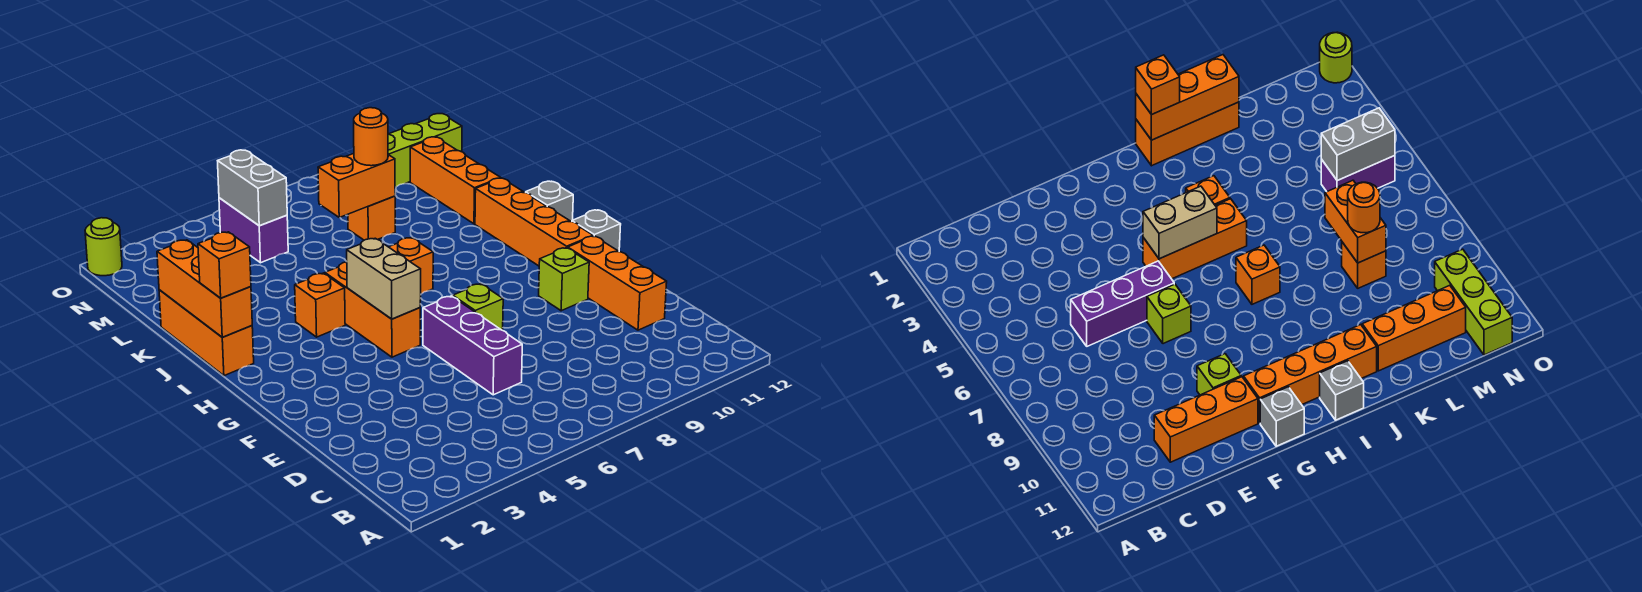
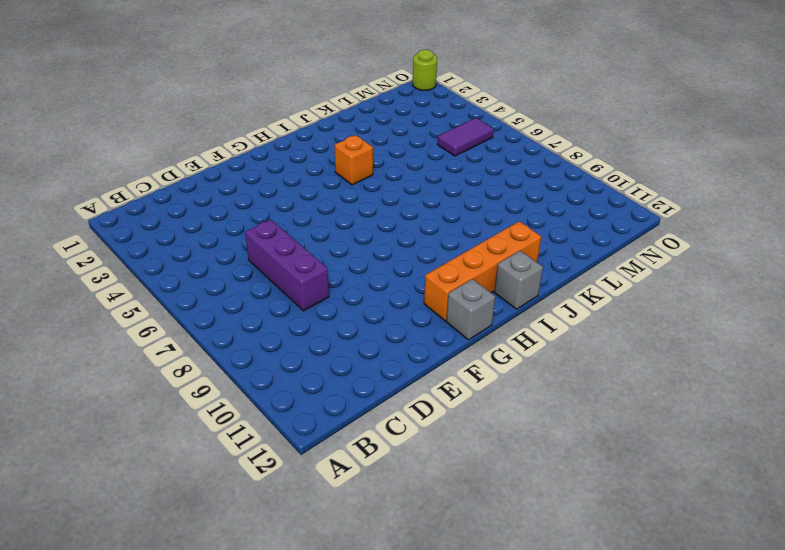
purple 1x3 brick [245,219,329,311] -> purple 1x3 brick turned to [423,296,522,395]
purple 1x2 tile [437,118,494,156] -> purple 1x2 brick [219,198,288,263]
none -> orange 1x3 brick [568,236,667,330]
none -> lime 1x1 brick [453,284,503,330]
none -> lime 1x1 brick [539,248,589,311]

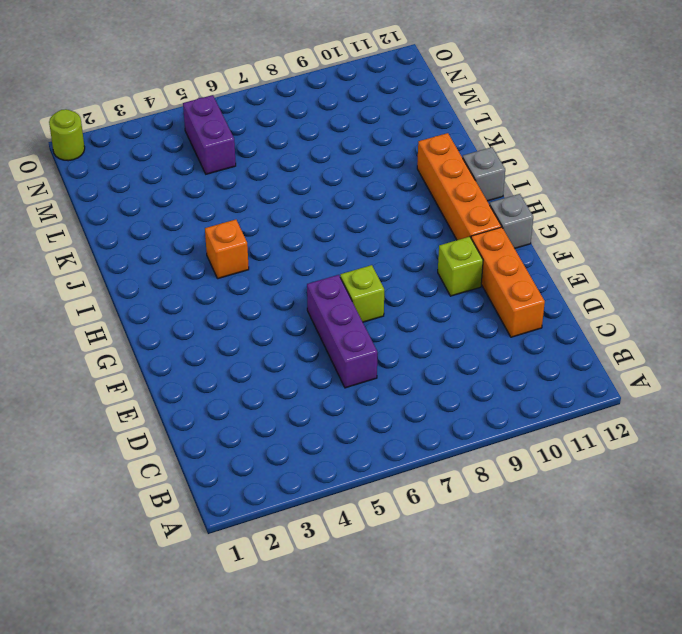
none -> orange 1x3 brick [325,262,420,357]
none -> orange 1x3 brick [159,290,254,376]
none -> orange 1x1 brick [389,238,433,294]

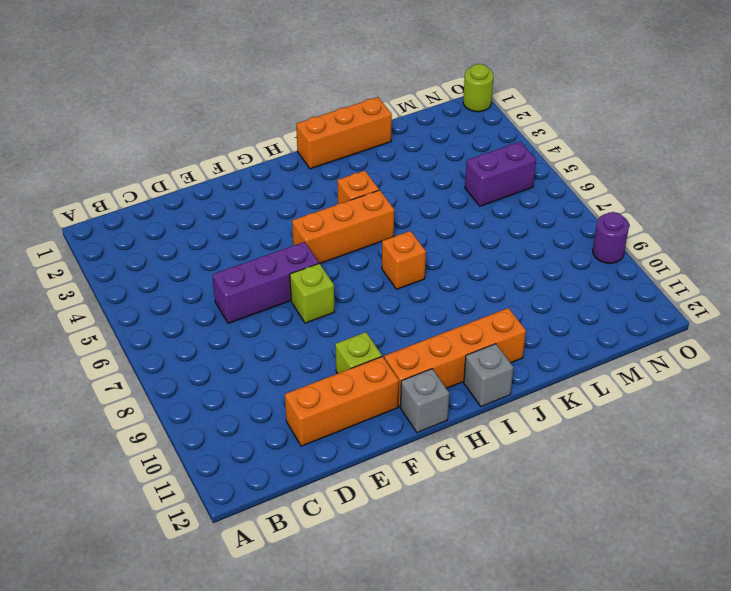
purple 1x1 round brick [593,212,629,263] -> none
none -> orange 1x3 brick [410,137,500,224]
none -> orange 1x1 brick [348,196,395,240]
none -> lime 1x3 brick [388,114,462,187]

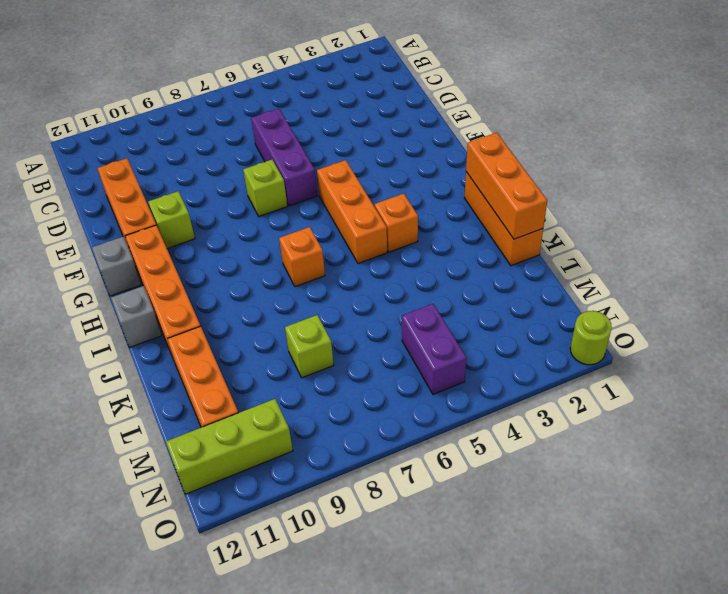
lime 1x1 brick [285,315,334,378] -> orange 1x1 brick [348,196,395,240]
none -> tan 1x2 brick [347,238,421,319]
none -> orange 1x2 brick [318,154,395,217]
none -> grey 1x2 brick [218,150,287,226]

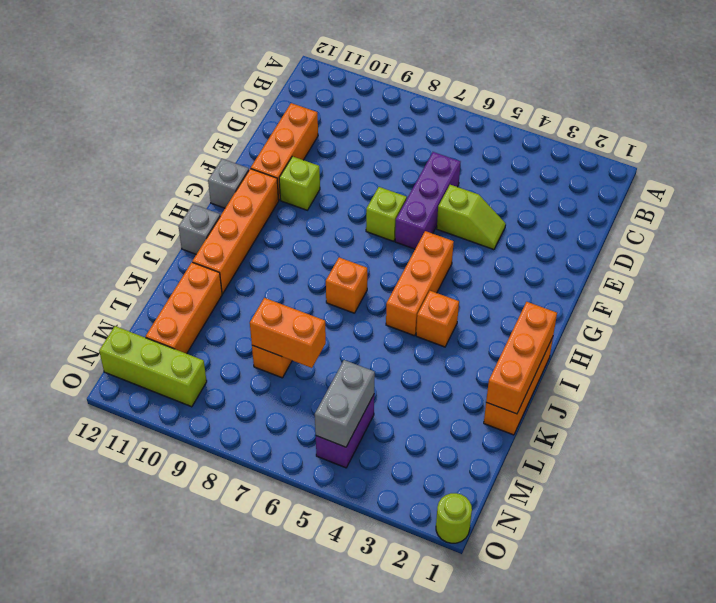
lime 1x2 slope [437,185,506,250] -> none
none -> tan 1x2 brick [347,238,421,319]
none -> orange 1x1 brick [198,232,251,298]
none -> orange 1x1 round brick [354,108,388,166]

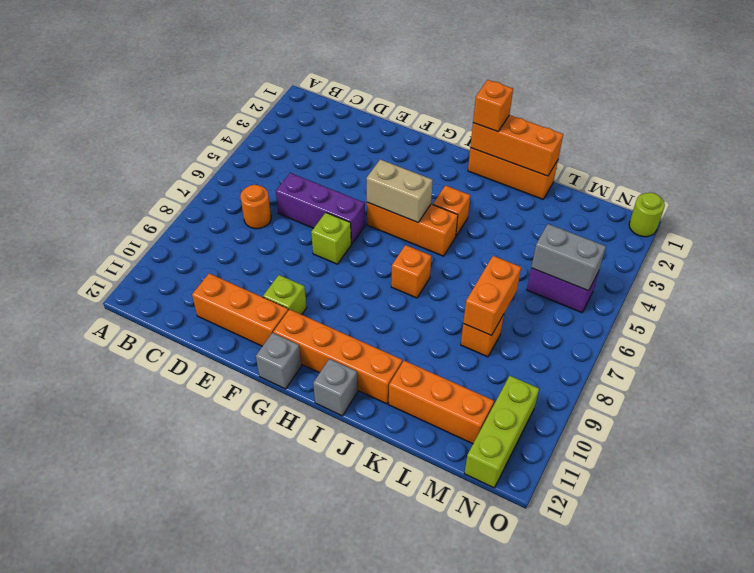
orange 1x1 round brick [240,185,271,229] -> orange 1x1 round brick moved to [354,108,388,166]

